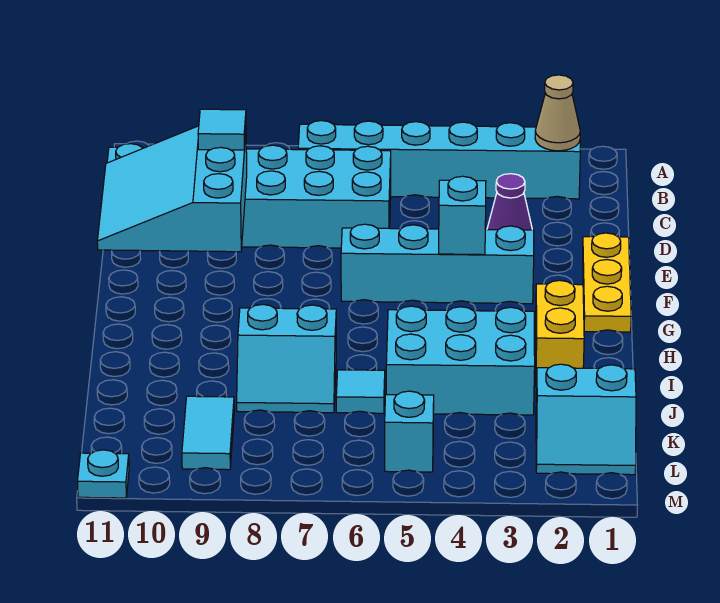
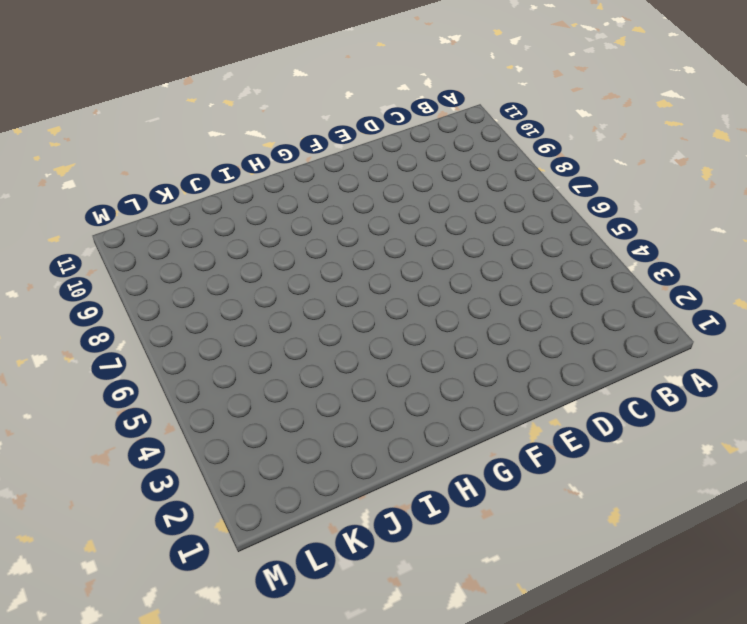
none -> cyan 1x6 brick [298,121,580,199]
none -> cyan 2x6 brick [107,144,391,248]
none -> purple 1x1 cone [487,174,532,230]

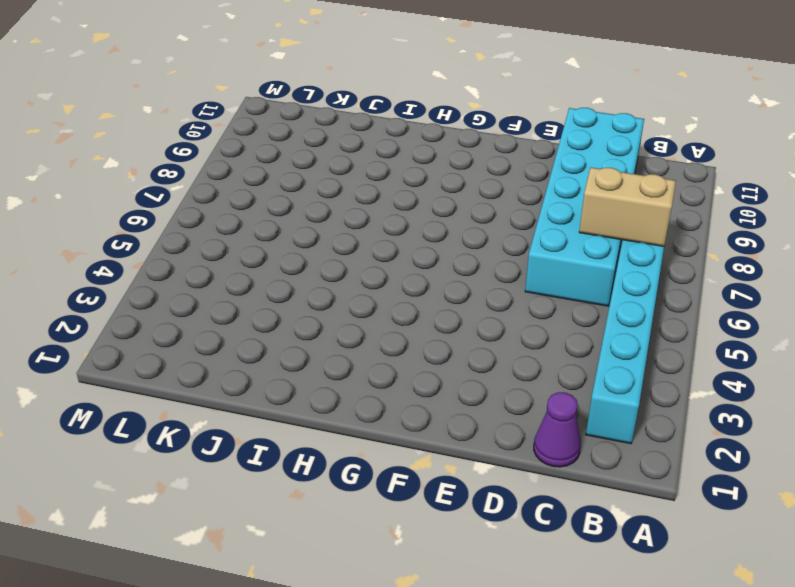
tan 1x2 brick [579,168,676,246] -> none
purple 1x1 cone [534,392,581,467] -> purple 1x1 cone moved to [487,174,532,230]
none -> yellow 1x3 plate [583,233,631,332]
none -> cyan 1x4 brick [341,224,534,304]
none -> yellow 1x2 brick [535,280,584,387]

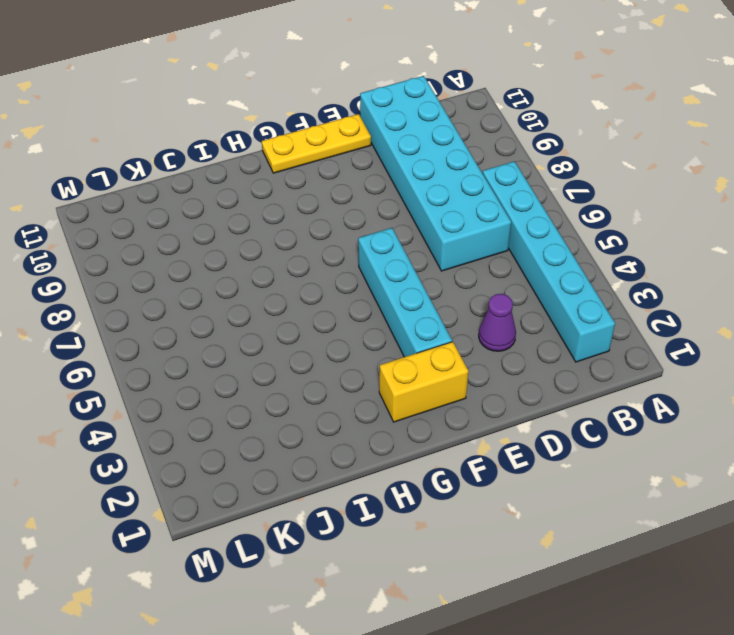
yellow 1x3 plate [262,114,371,173] -> yellow 1x3 plate moved to [583,233,631,332]
yellow 1x2 brick [379,342,468,422] -> yellow 1x2 brick moved to [535,280,584,387]
none -> cyan 2x3 brick [386,306,535,415]
none -> cyan 2x2 slope [237,304,336,413]
none -> cyan 1x1 tile [336,370,385,413]

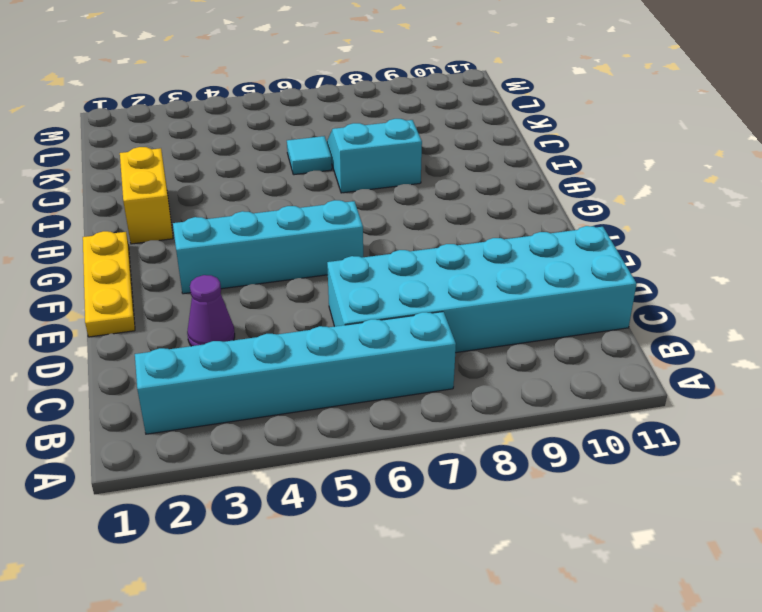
none -> cyan 2x3 brick [386,306,535,415]
none -> cyan 2x2 slope [536,364,636,475]
none -> cyan 1x2 tile [182,396,234,470]

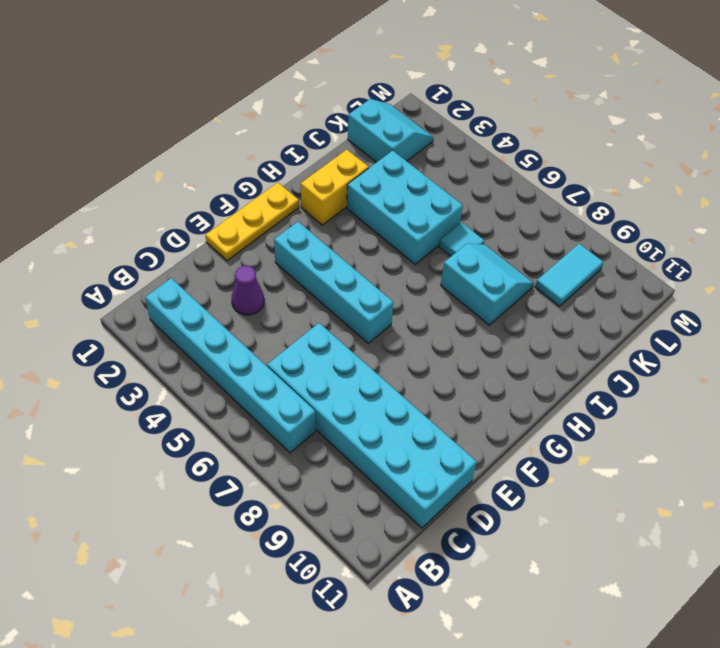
none -> cyan 1x1 brick [385,391,434,472]
none -> cyan 1x1 plate [77,450,129,498]
none -> tan 1x1 cone [535,75,580,151]

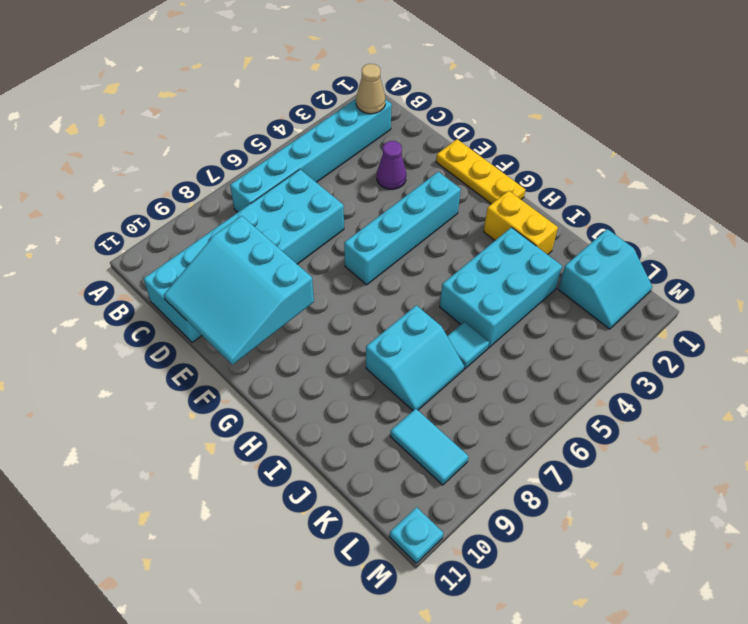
none -> cyan 1x1 brick [385,391,434,472]
none -> cyan 1x1 brick [439,176,486,255]
none -> cyan 1x1 tile [198,109,246,150]

